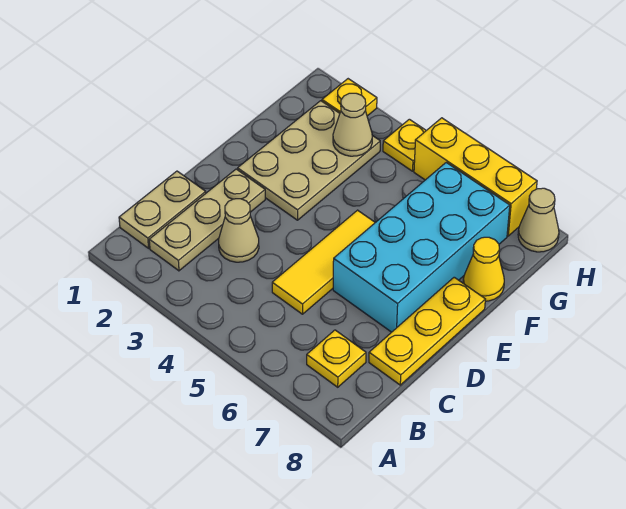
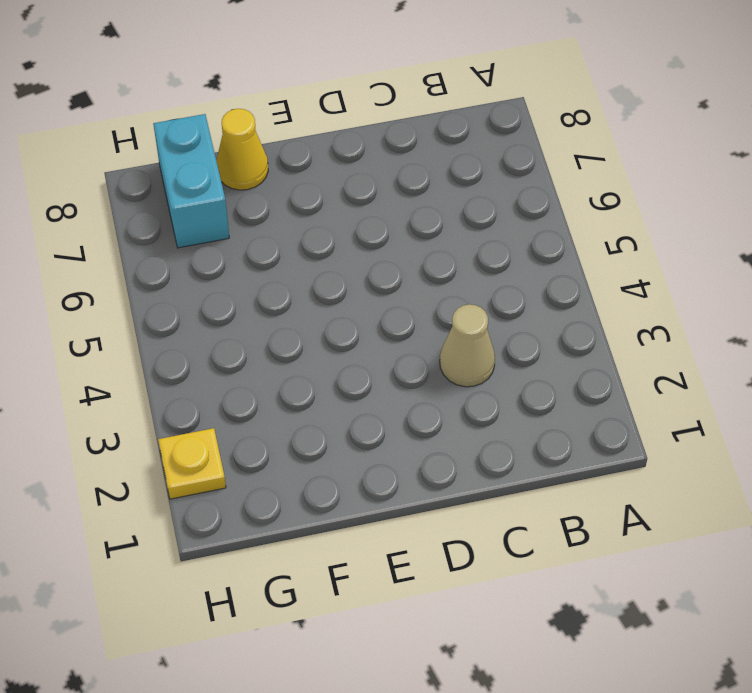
cyan 1x2 brick [153,114,229,248] -> cyan 2x4 brick [333,163,510,332]
none -> tan 1x2 plate [119,171,206,248]
none -> tan 1x3 plate [149,169,265,271]
none -> yellow 1x1 plate [307,330,366,387]

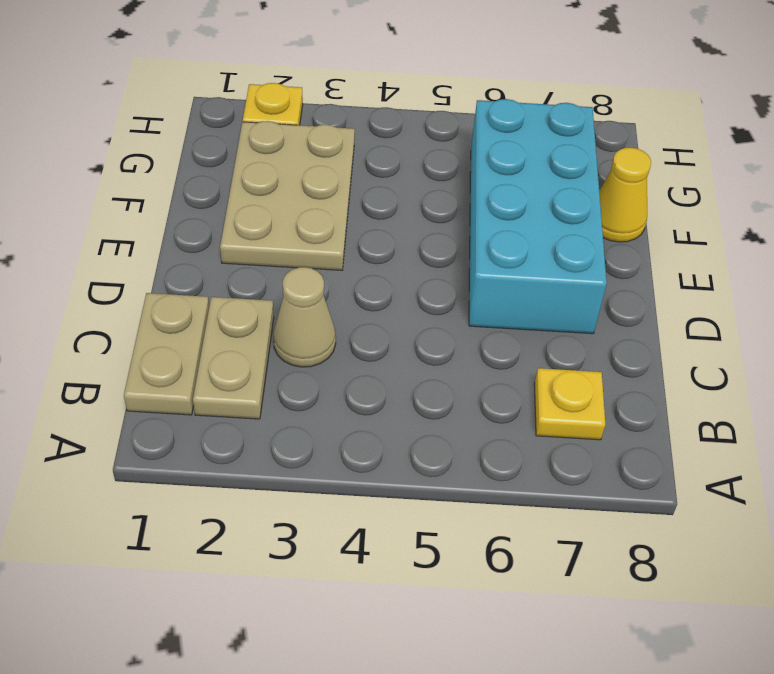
tan 1x2 plate [193,297,274,419] -> tan 1x3 plate [149,169,265,271]
none -> yellow 1x3 tile [272,210,375,314]
none -> yellow 1x3 plate [369,277,485,385]
none -> yellow 1x1 plate [383,119,426,171]

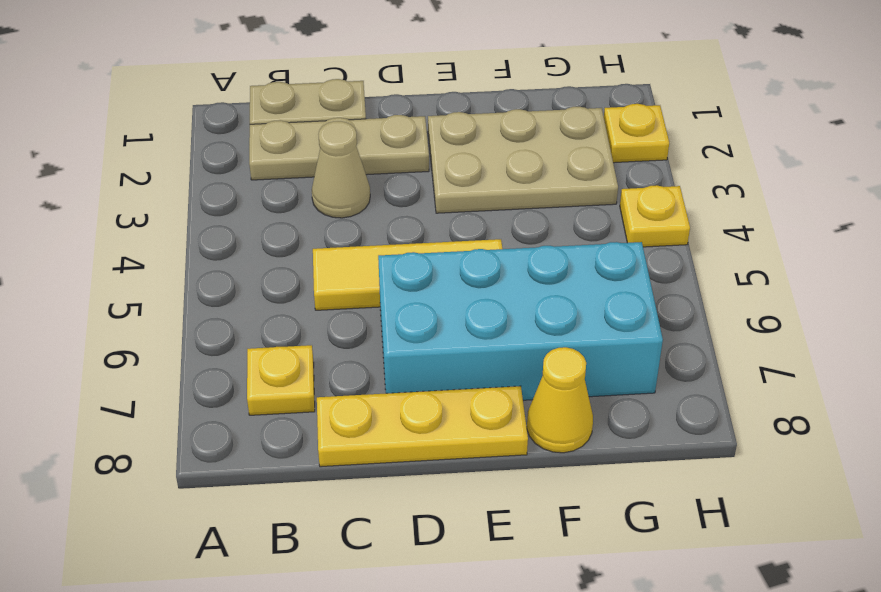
none -> yellow 1x3 brick [414,118,537,236]
none -> tan 1x1 cone [518,188,559,252]
none -> tan 1x1 cone [333,93,372,156]

